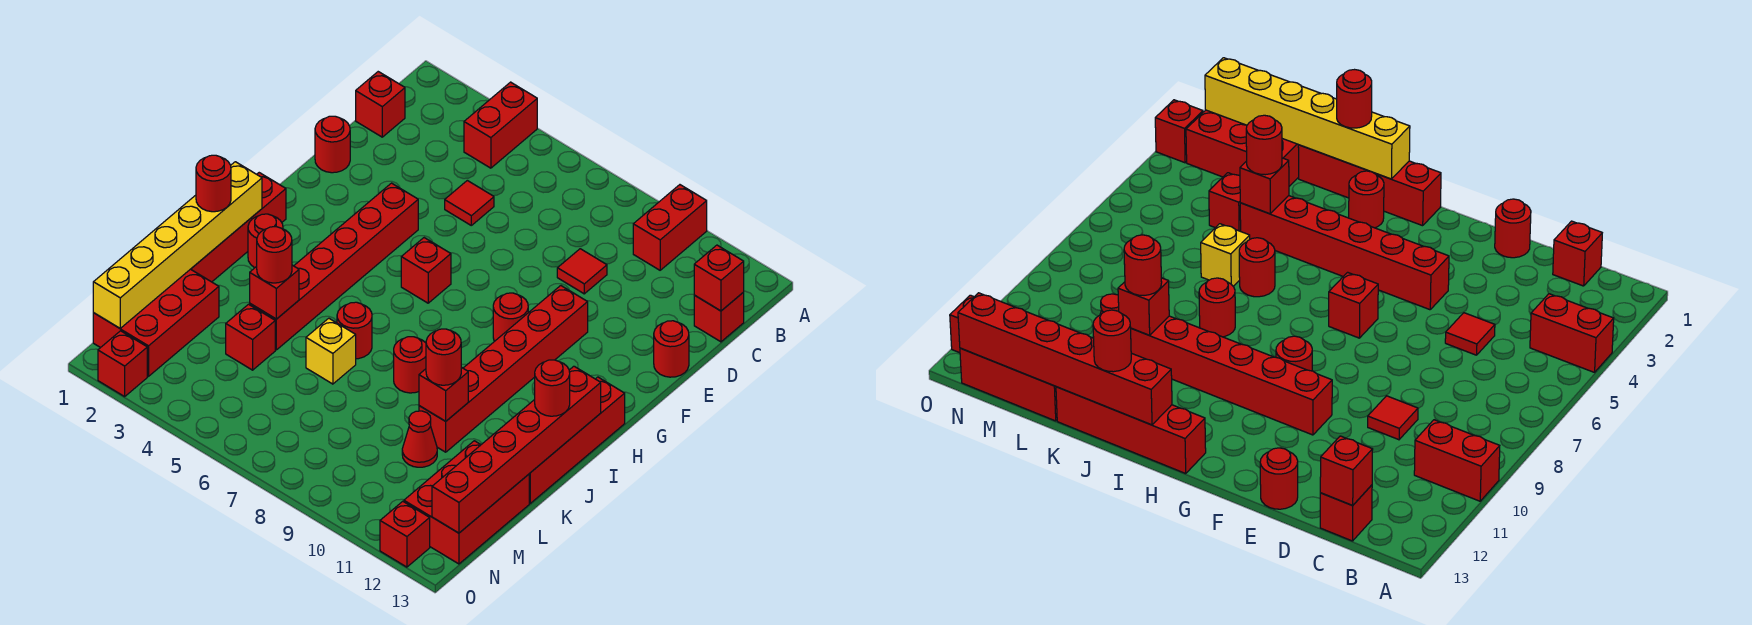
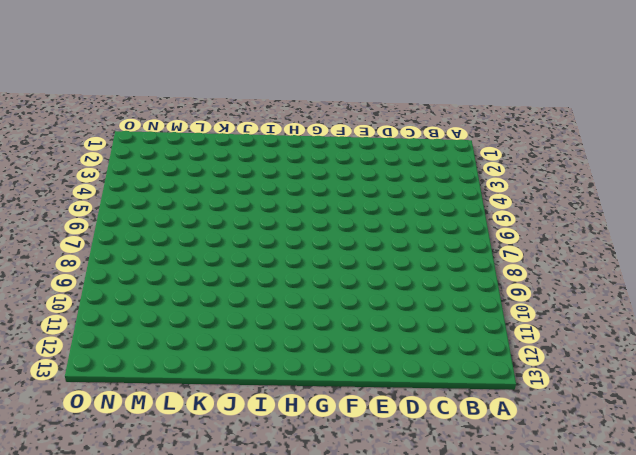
none -> red 1x2 brick [464,82,537,168]
none -> red 1x2 brick [633,185,707,270]
none -> red 1x1 brick [356,72,405,137]
none -> red 1x1 brick [694,292,744,342]

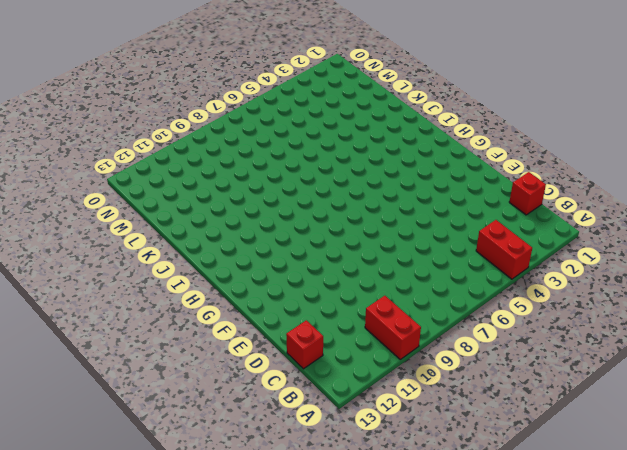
none -> red 1x1 tile [445,180,494,225]
none -> red 1x1 tile [557,249,607,294]
none -> red 1x1 round brick [315,116,350,173]
none -> red 1x1 round brick [654,321,689,377]

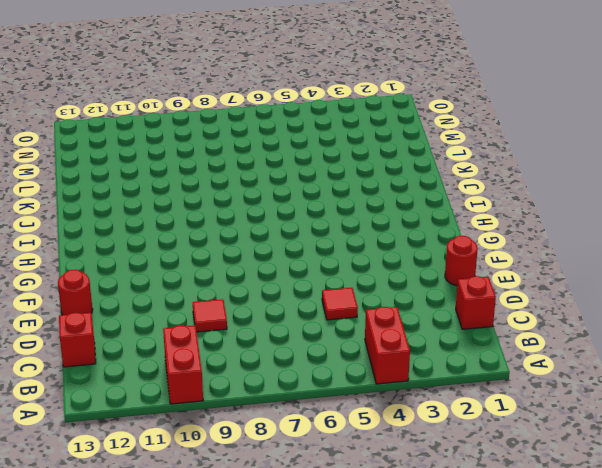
none -> red 1x6 brick [250,183,418,350]
none -> red 1x6 brick [419,286,588,452]
none -> red 1x1 brick [401,238,451,303]
none -> red 1x1 round brick [493,293,528,341]

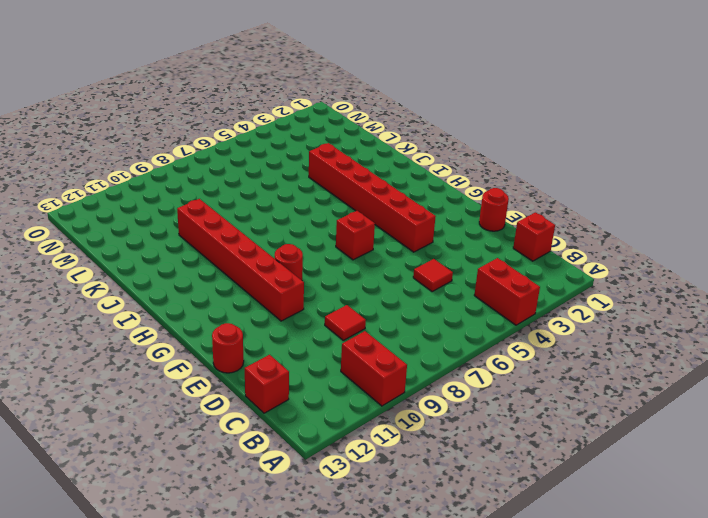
none -> red 1x4 brick [191,173,286,282]
none -> red 1x4 brick [529,377,625,503]
none -> red 1x1 round brick [248,214,283,268]
none -> red 1x1 round brick [337,302,372,359]

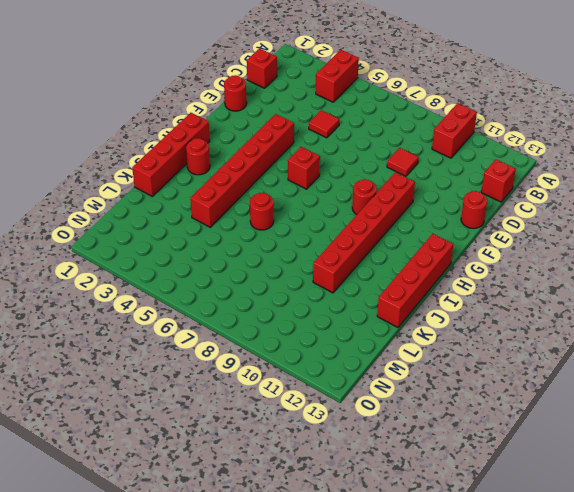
none -> red 1x1 round brick [394,337,426,393]
none -> yellow 1x1 brick [306,318,356,384]
none -> red 2x3 brick [93,269,219,376]
none -> red 1x1 brick [226,304,275,370]

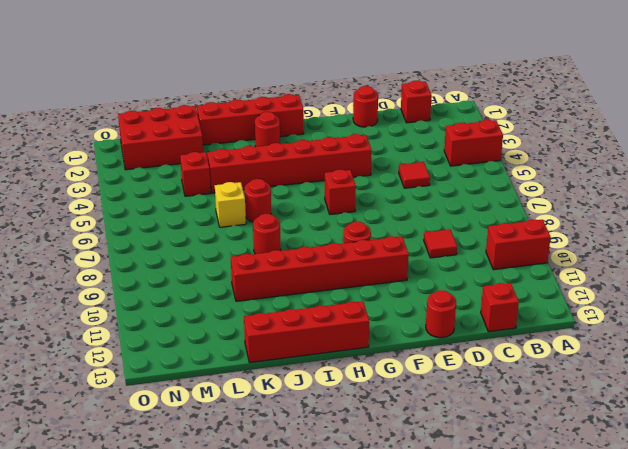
none -> red 1x1 cone [402,411,437,467]
none -> red 2x3 brick [404,441,529,564]
none -> red 1x1 brick [98,331,147,397]
none -> red 1x1 brick [380,501,430,567]

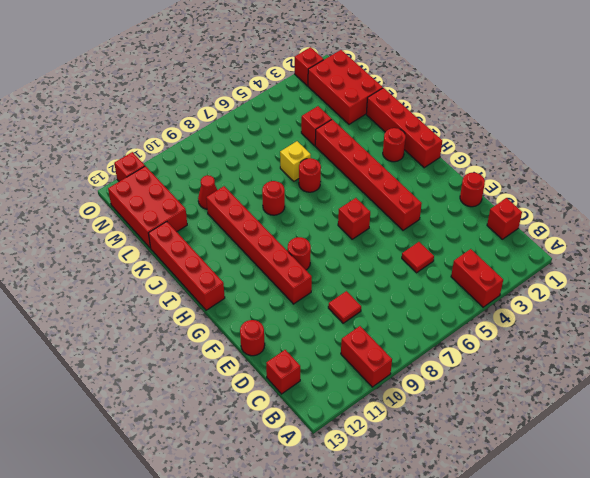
none -> red 1x1 brick [694,245,744,311]
none -> yellow 1x6 brick [93,162,262,328]
none -> red 1x6 brick [432,366,601,533]
none -> red 1x1 brick [250,265,299,319]

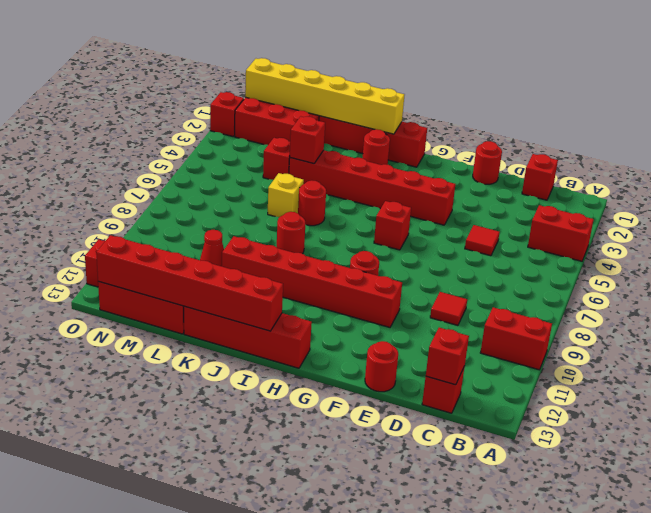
none -> red 1x1 brick [419,367,468,421]
none -> red 1x1 round brick [196,155,231,212]
none -> red 1x1 round brick [535,360,570,416]
none -> red 1x1 round brick [257,227,292,283]

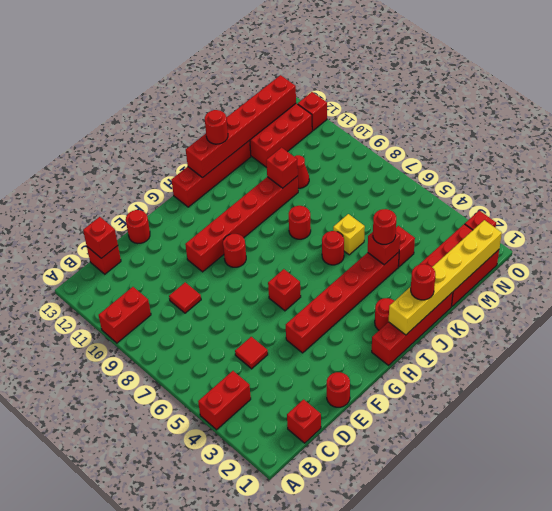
none -> red 1x1 round brick [426,329,461,385]

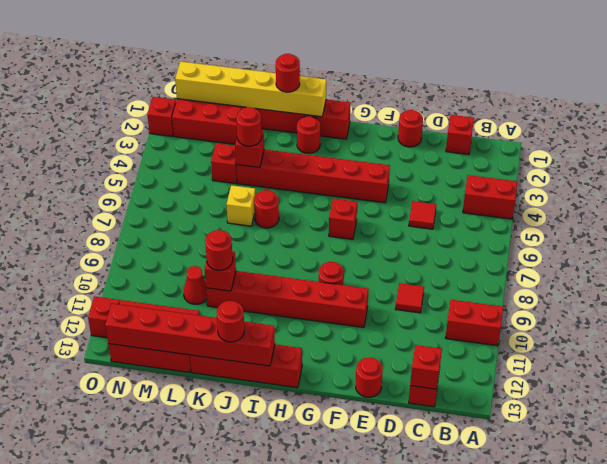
none -> red 1x1 round brick [394,337,426,393]

